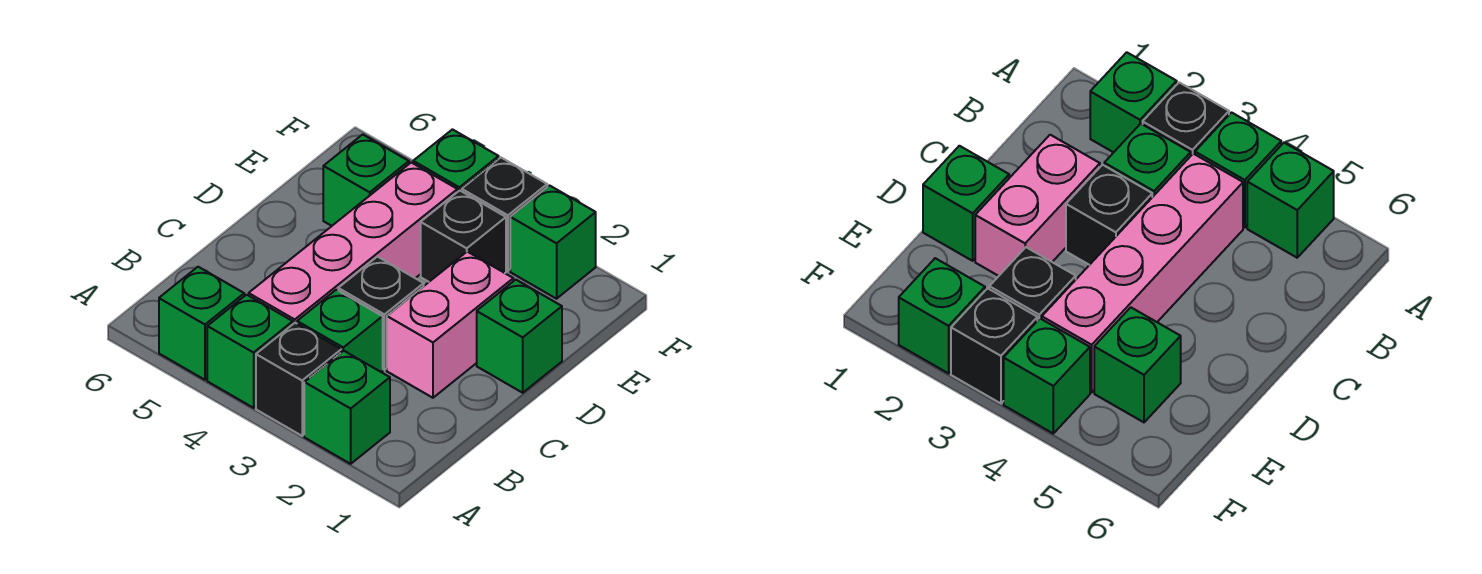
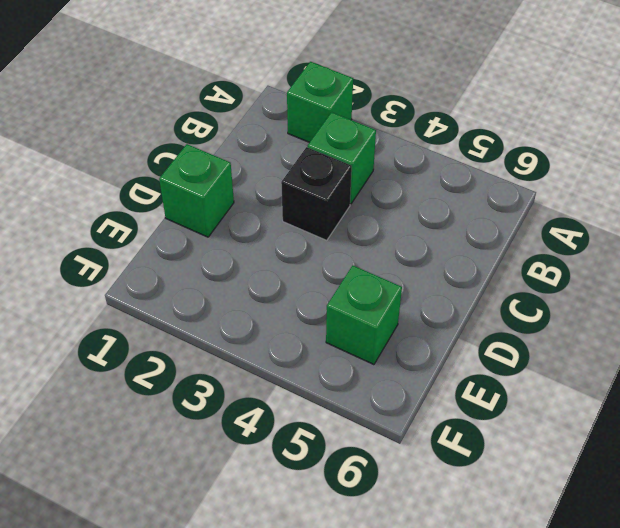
none -> black 1x1 brick [256,323,341,436]
none -> green 1x1 brick [207,295,293,408]
none -> green 1x1 brick [159,267,244,380]

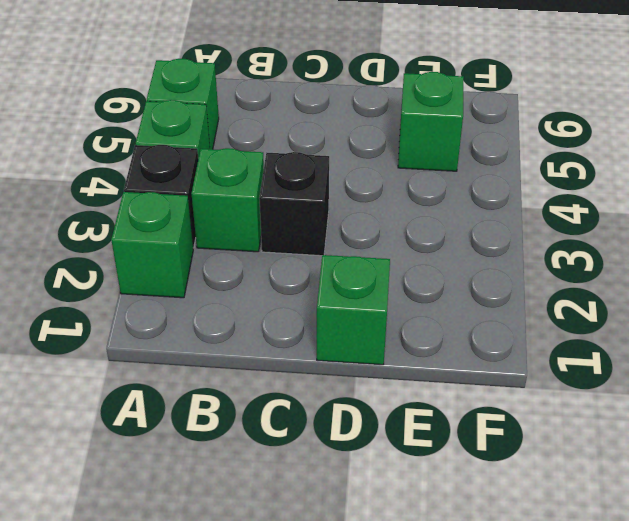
none -> pink 1x4 brick [249,163,457,324]
none -> pink 1x2 brick [387,252,513,398]
none -> black 1x1 brick [421,191,506,282]

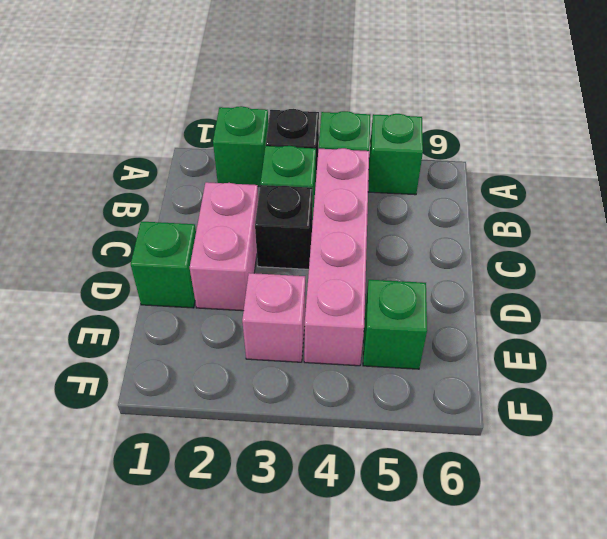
pink 1x1 brick [242,273,305,362] -> black 1x1 brick [421,191,506,282]
none -> green 1x1 brick [510,186,596,299]
none -> black 1x1 brick [462,158,547,271]
none -> green 1x1 brick [413,129,499,192]

